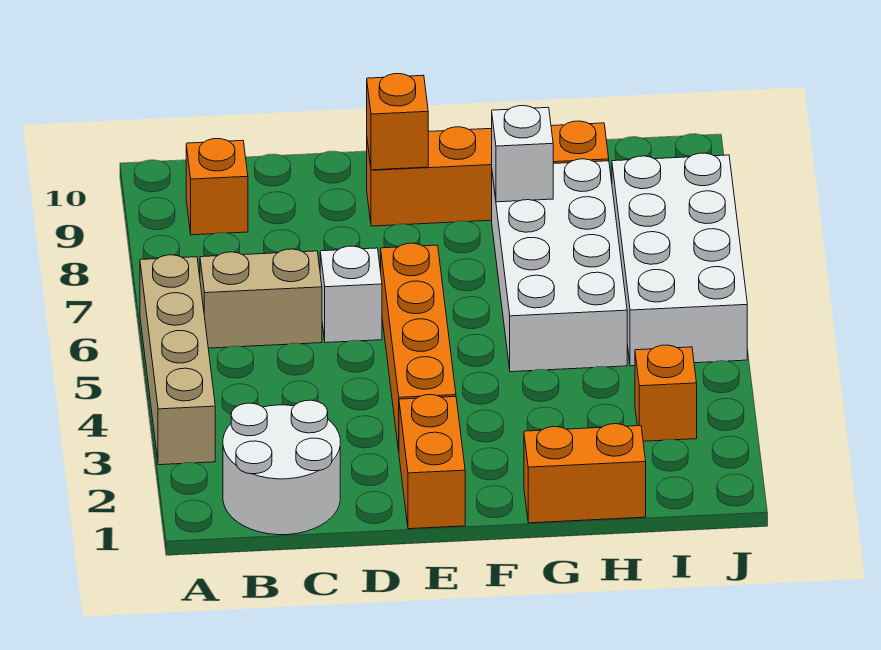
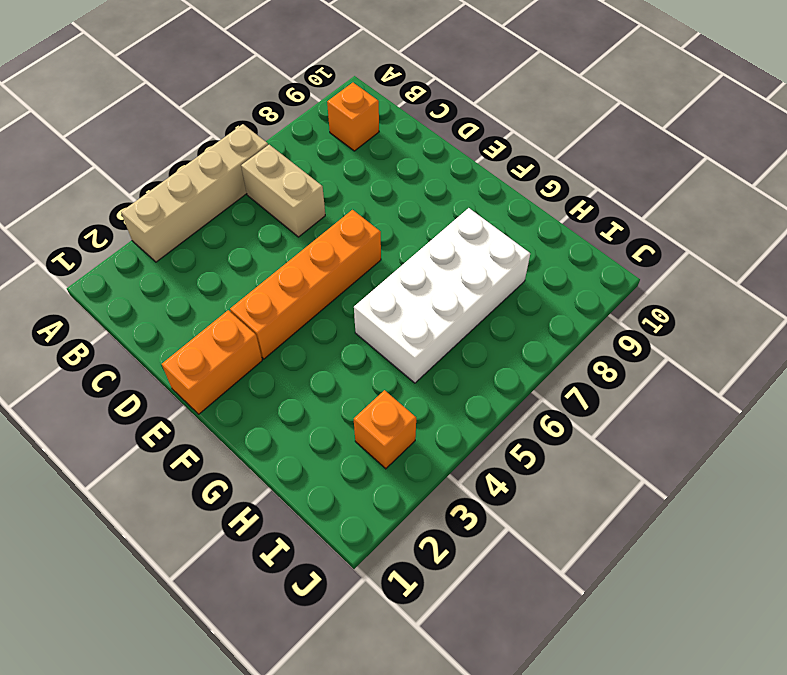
none -> white 2x2 round brick [223,400,340,535]
none -> white 1x1 brick [320,246,382,343]
none -> orange 1x4 brick [367,121,609,226]

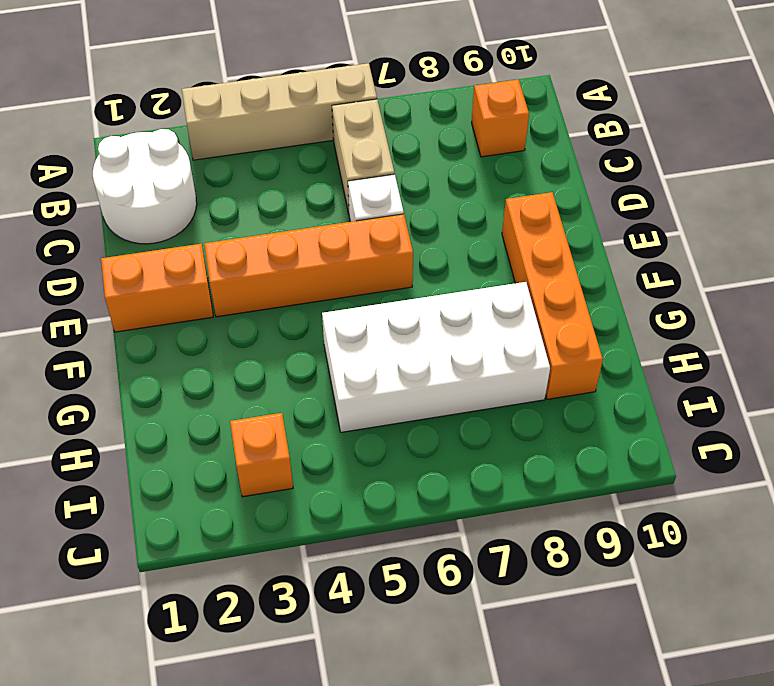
none -> orange 1x2 brick [524,424,646,523]
none -> white 2x4 brick [612,153,747,366]
none -> orange 1x1 brick [367,74,428,170]

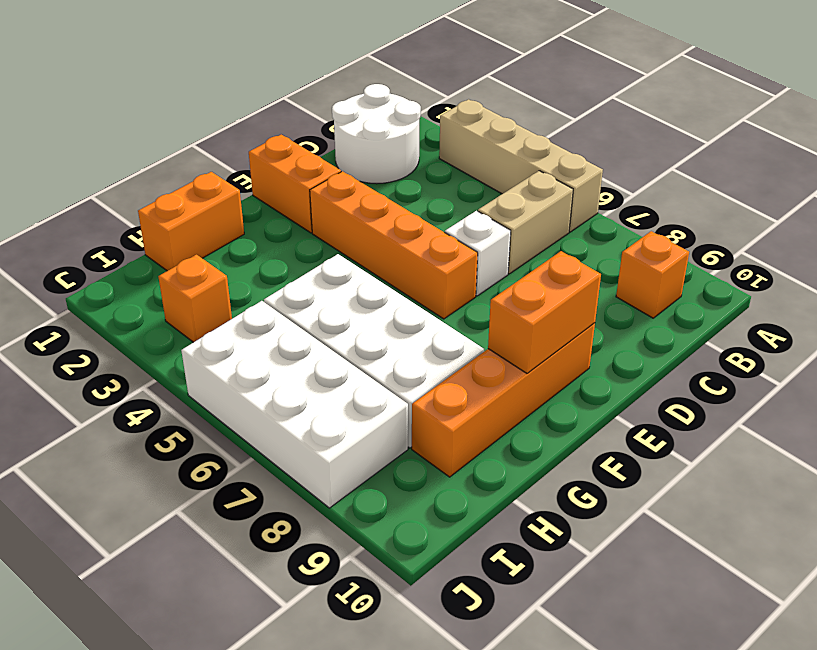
orange 1x2 brick [488,251,601,373] -> orange 1x1 brick [367,74,428,170]
none -> white 1x1 brick [492,106,553,202]

